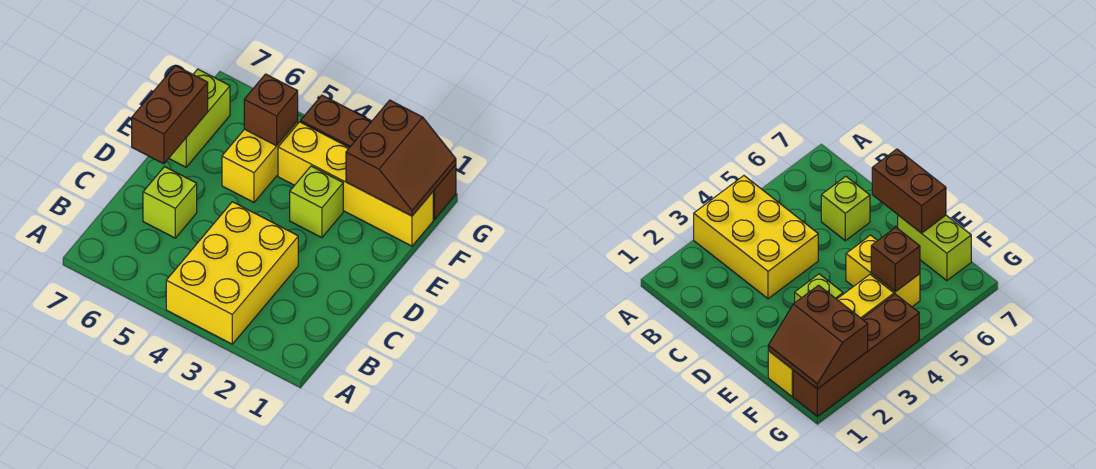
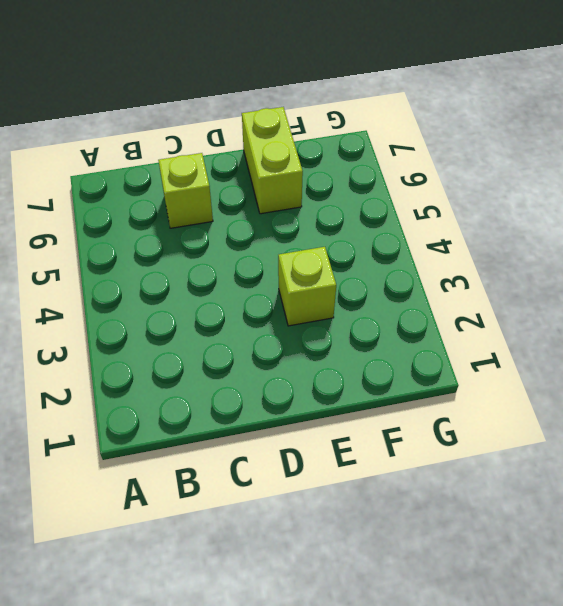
lime 1x2 brick [242,107,303,214] -> lime 1x2 brick turned to [169,69,230,167]
none -> yellow 2x3 brick [166,202,298,344]
none -> yellow 1x2 brick [222,121,298,202]

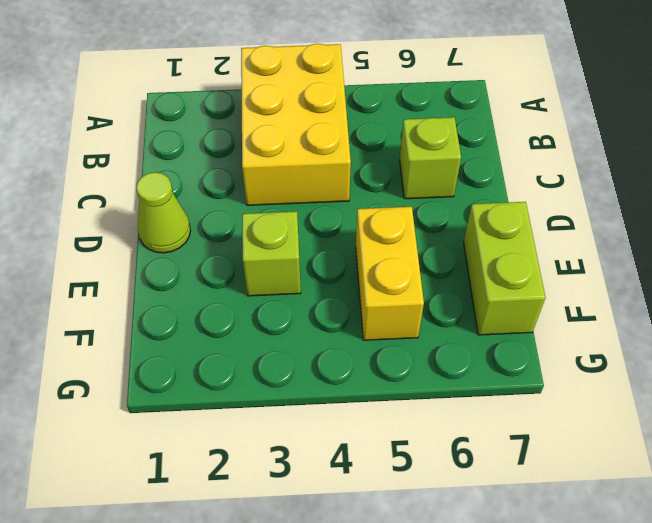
lime 1x1 cone [136,172,191,253] -> none
none -> yellow 1x4 brick [278,122,433,246]
none -> brown 1x4 brick [301,95,456,220]

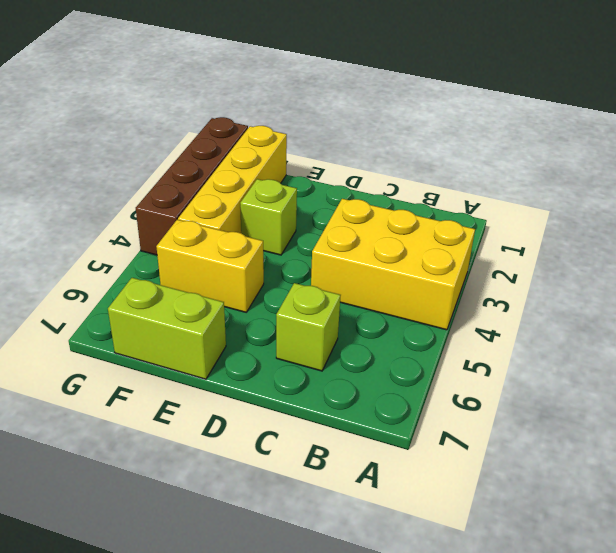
none -> brown 1x2 brick [132,66,208,164]
none -> brown 2x2 slope [346,100,456,216]

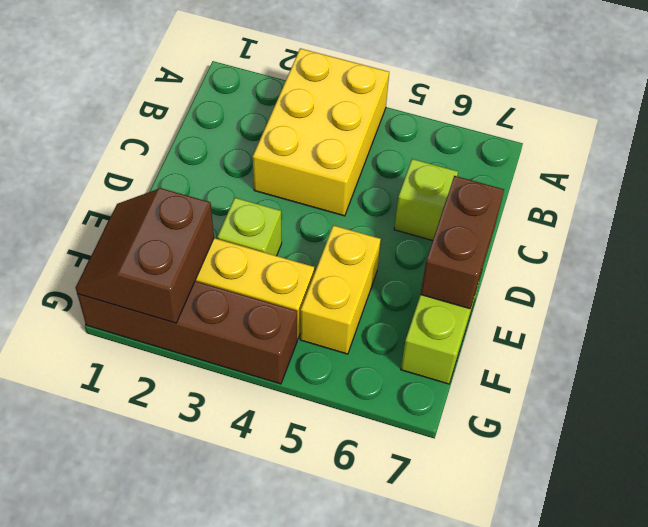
none -> brown 1x1 brick [244,74,298,146]

